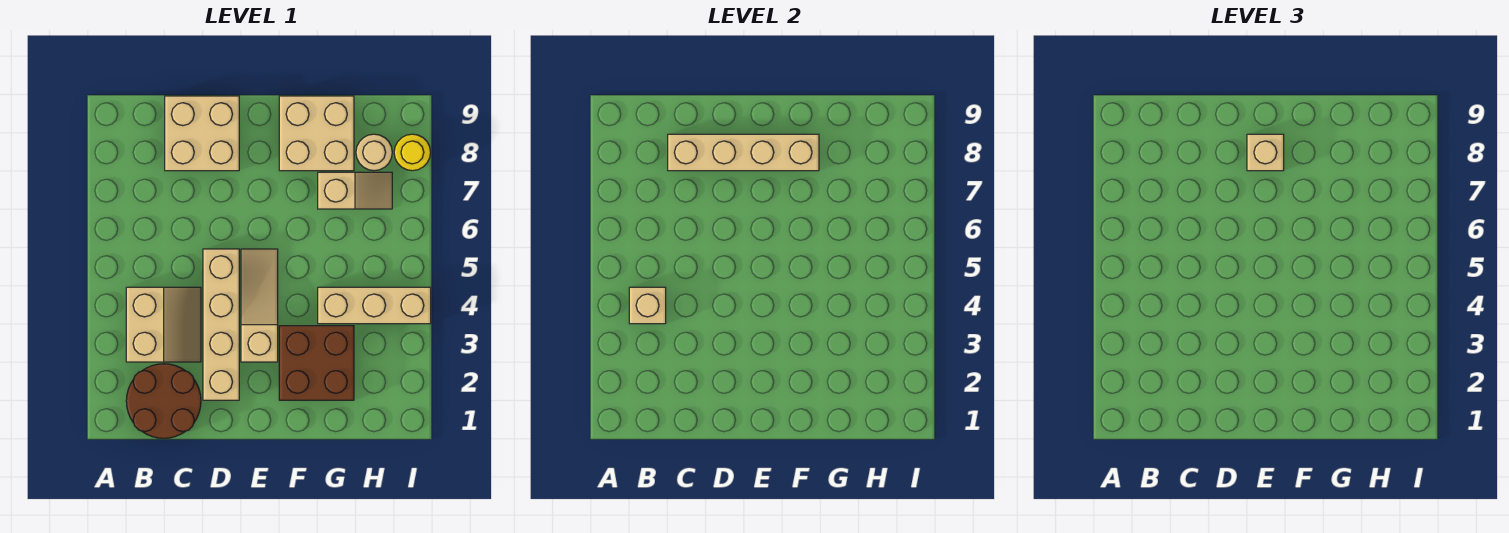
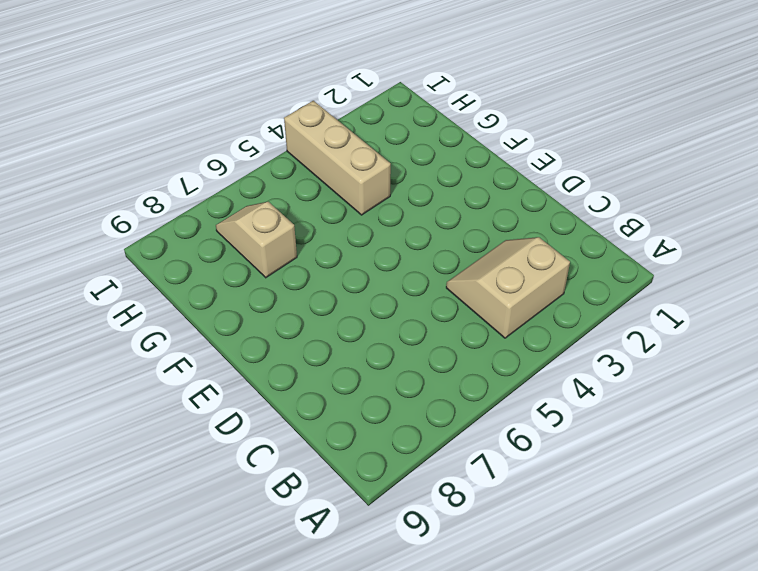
none -> brown 2x2 round brick [126,364,201,438]
none -> tan 2x2 brick [165,96,239,171]
none -> tan 1x4 brick [203,249,239,400]

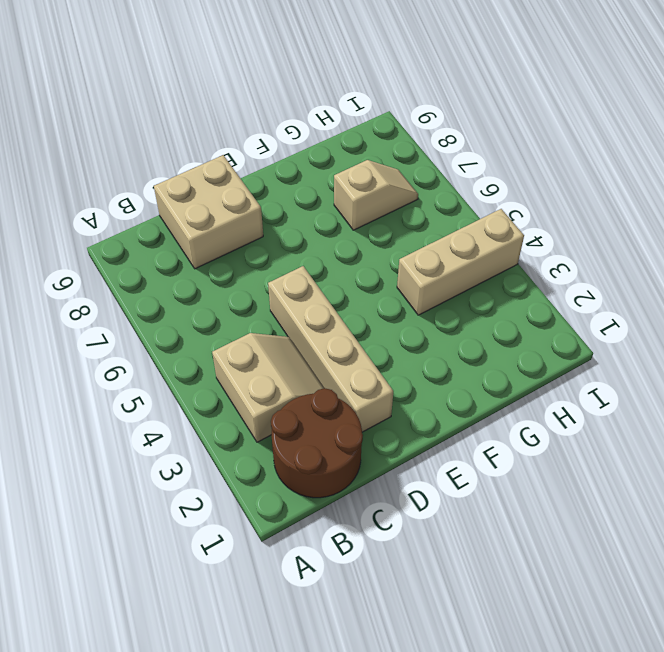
none -> tan 1x3 slope [241,249,278,362]
none -> brown 2x2 brick [279,326,354,400]
none -> tan 2x2 brick [279,96,354,171]

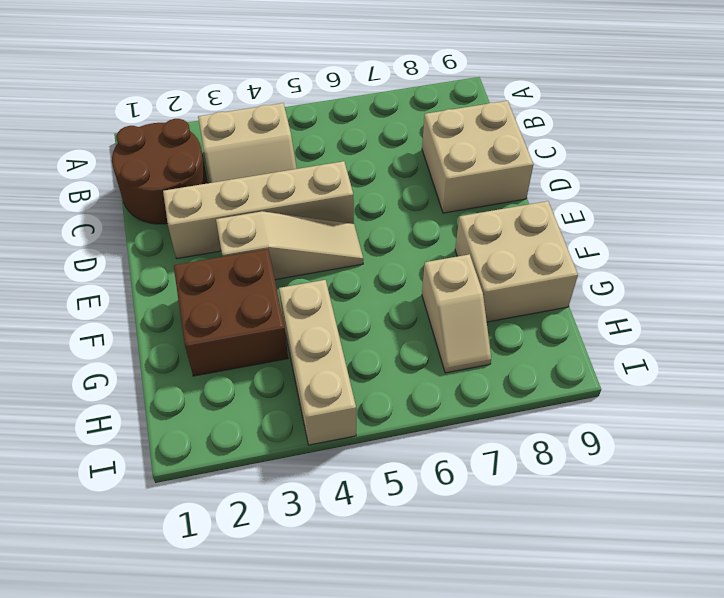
none -> tan 1x1 round brick [356,134,392,171]
none -> yellow 1x1 round brick [394,134,431,171]
none -> tan 1x1 brick [629,287,666,324]

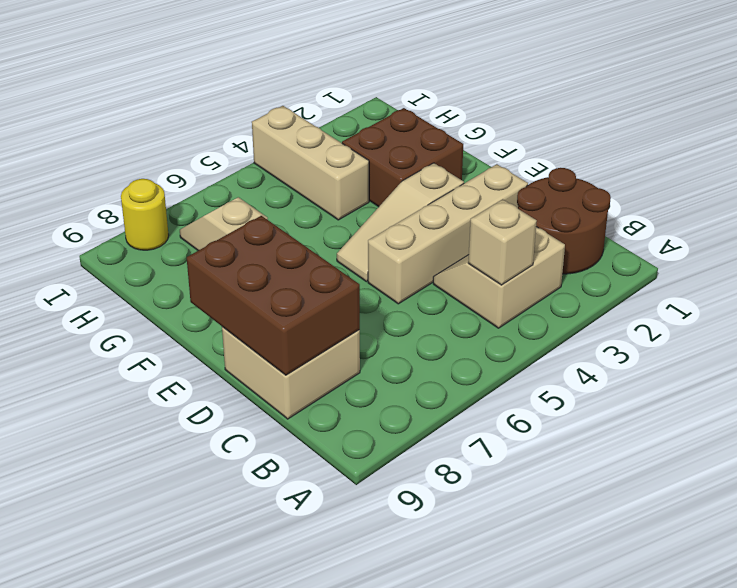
brown 2x3 brick [187,216,360,375] -> tan 1x4 brick [668,134,819,171]
none -> tan 2x2 brick [279,96,354,171]
none -> tan 1x1 round brick [356,134,392,171]
none -> tan 1x1 brick [1247,134,1284,171]

